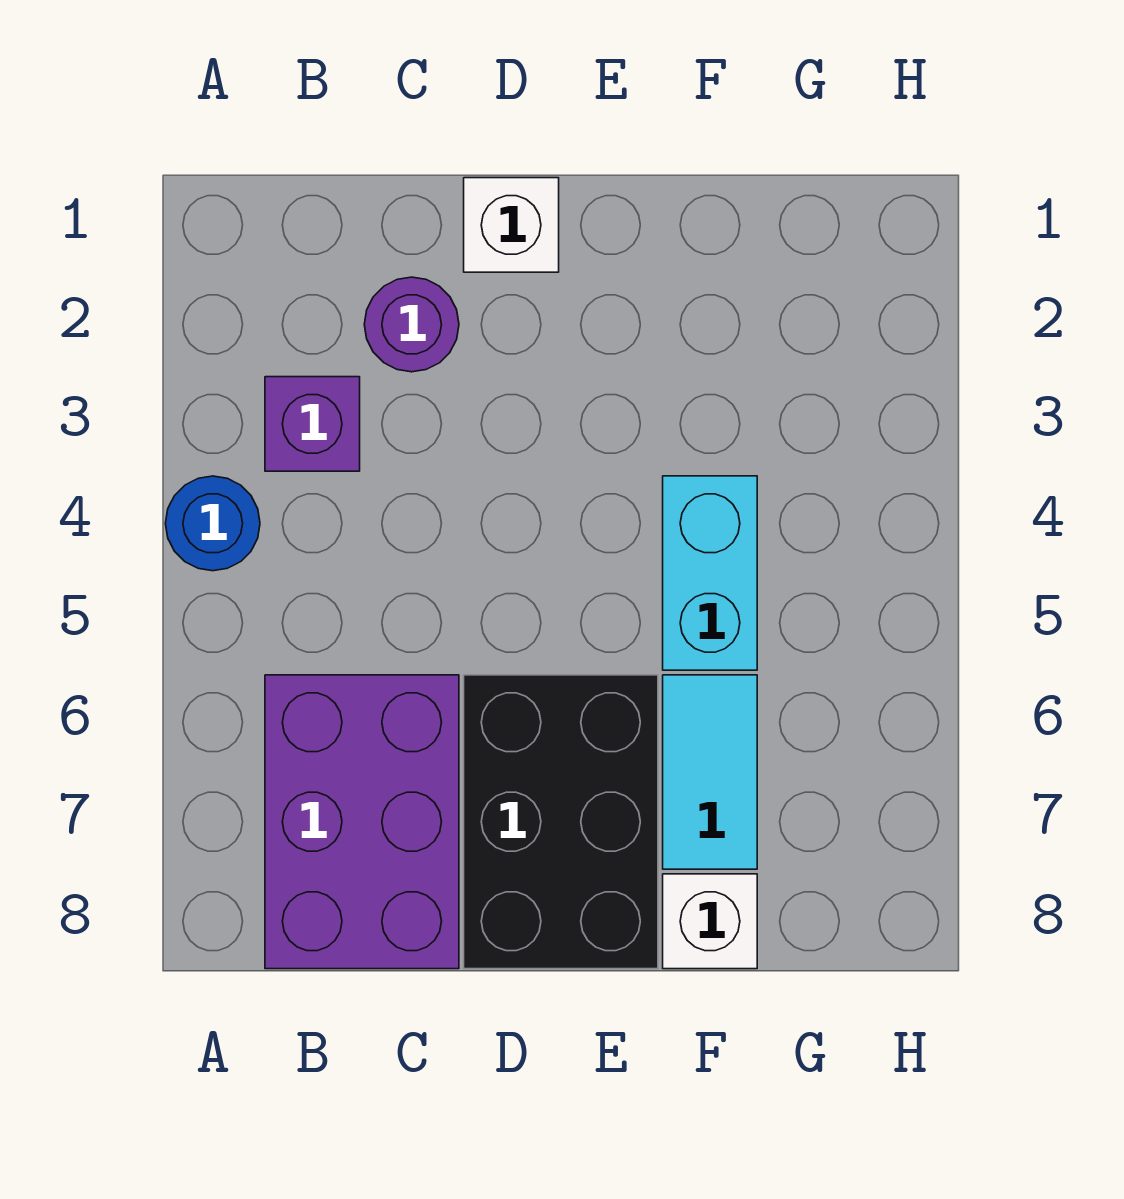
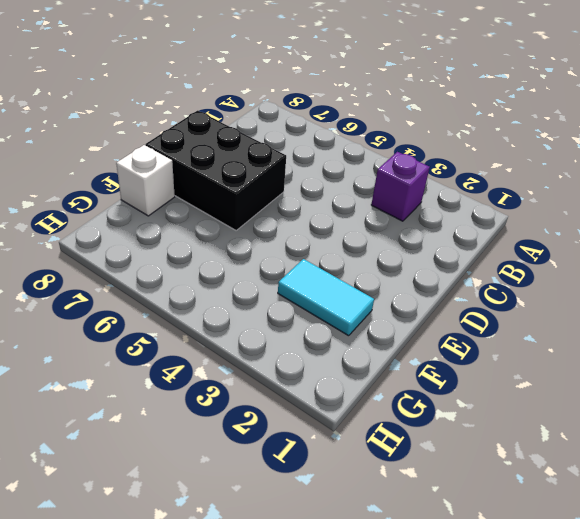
cyan 1x2 tile [278,259,374,336] -> cyan 1x2 tile moved to [663,675,757,869]
none -> blue 1x1 round brick [165,476,260,571]
none -> purple 2x3 brick [265,675,459,969]

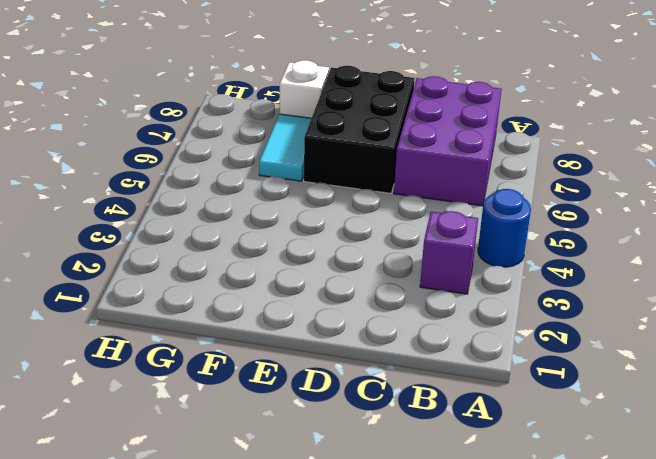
none -> purple 1x1 round brick [364,277,459,372]
none -> white 1x1 brick [464,178,559,272]

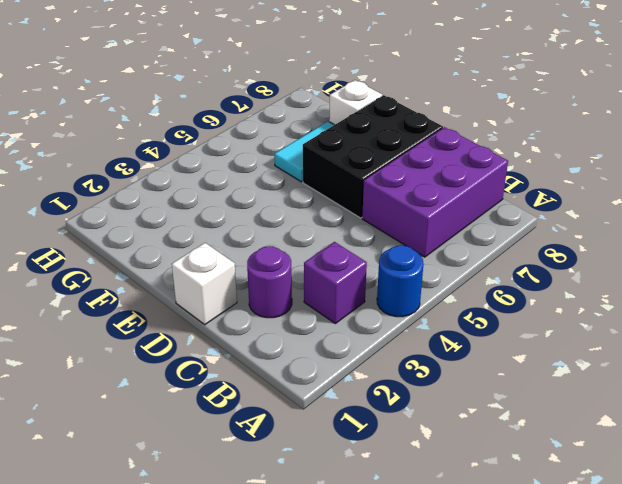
none -> cyan 1x2 brick [663,476,757,670]

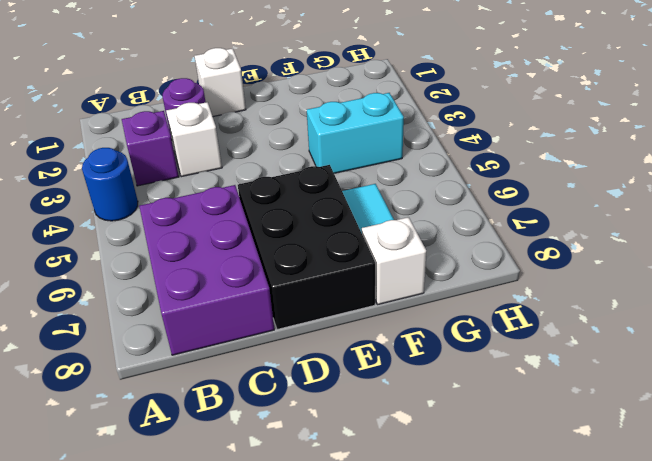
white 1x1 brick [166,102,222,177] -> none
cyan 1x2 brick [307,93,404,173] -> cyan 1x2 brick turned to [663,476,757,670]

